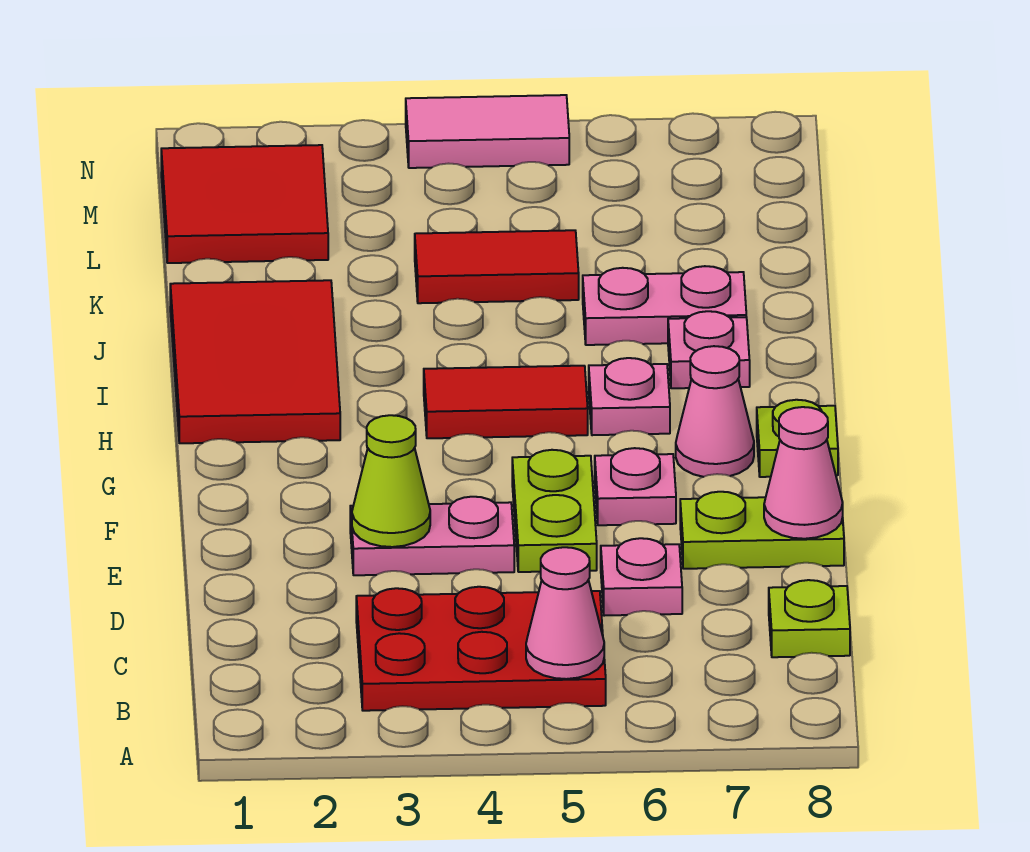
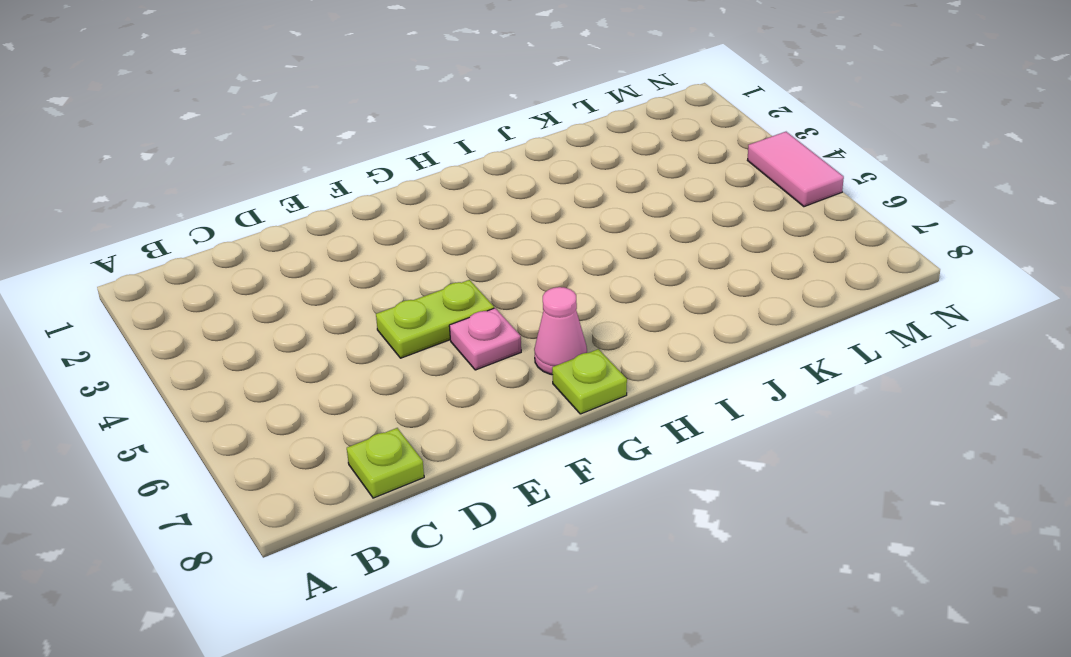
none -> red 2x3 plate [356,587,606,711]
none -> pink 1x1 plate [601,538,682,616]
none -> pink 1x2 plate [350,497,514,575]

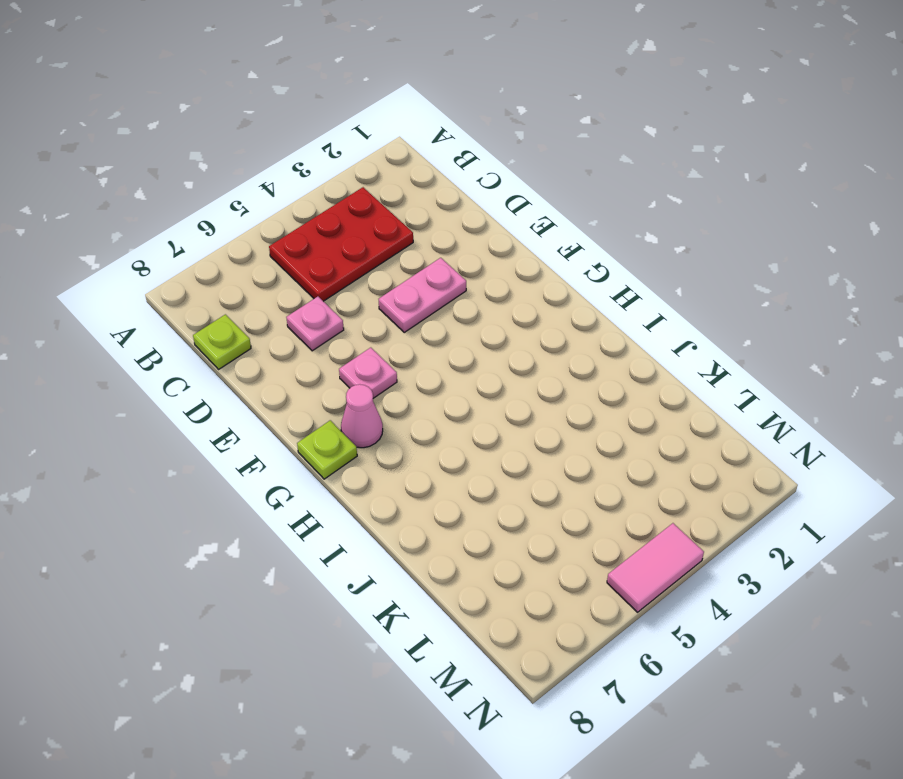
none -> lime 1x2 plate [512,450,597,572]
none -> lime 1x2 plate [680,492,844,569]
none -> red 2x3 tile [170,280,340,443]

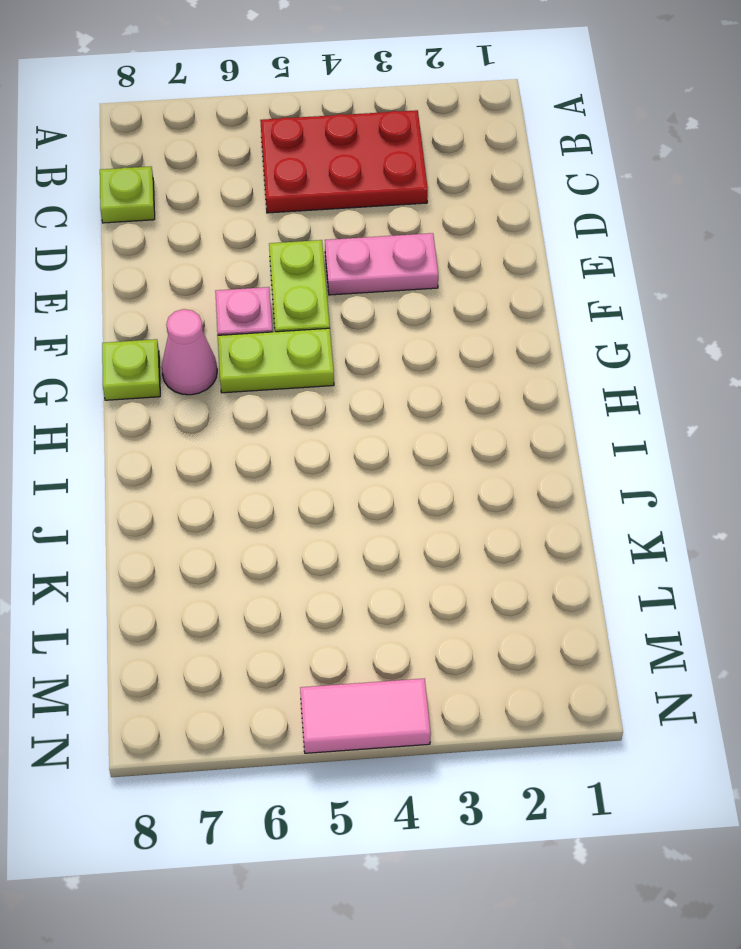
lime 1x2 plate [218,328,334,393] -> lime 1x2 plate moved to [680,492,844,569]
none -> pink 1x1 plate [601,538,682,616]
none -> red 2x3 tile [170,280,340,443]
none -> red 1x2 tile [424,366,588,438]

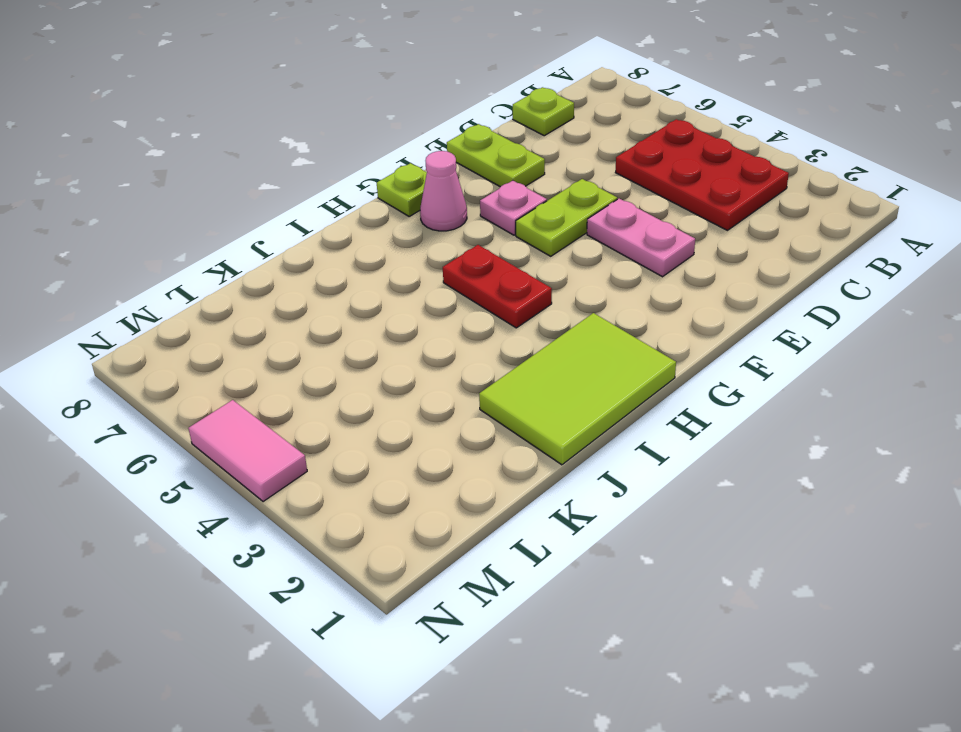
lime 2x3 tile [479,313,676,465] -> red 2x3 tile [170,280,340,443]
red 1x2 plate [443,245,552,328] -> red 1x2 tile [424,366,588,438]
none -> pink 1x1 plate [601,538,682,616]
none -> pink 1x1 plate [589,358,670,435]
none -> pink 1x1 plate [668,311,750,388]

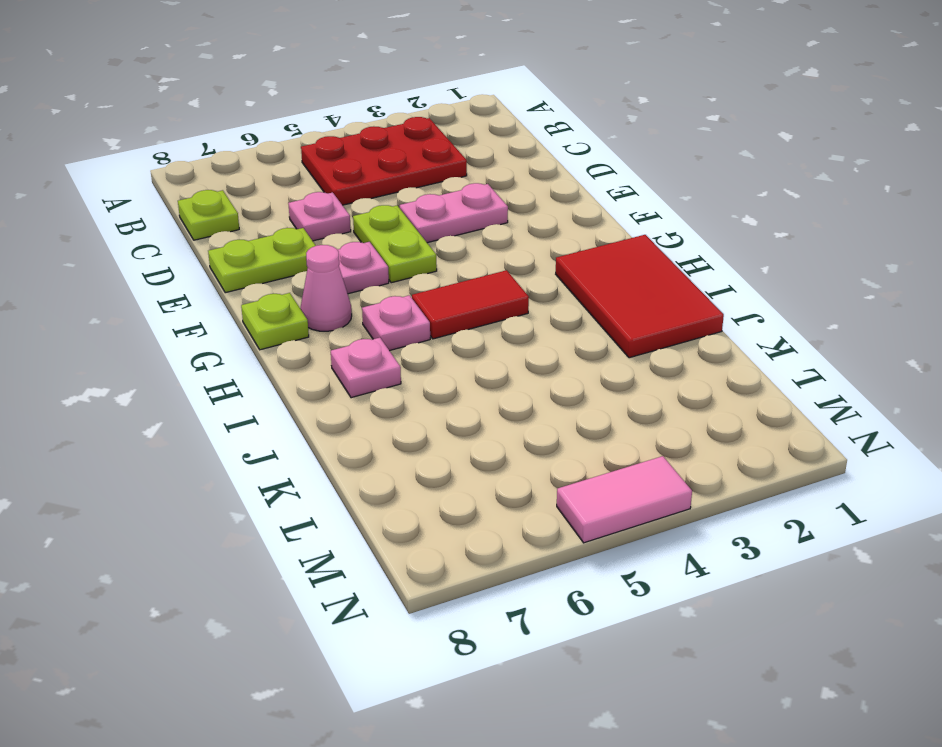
none -> pink 1x2 plate [583,266,746,345]
none -> red 1x2 tile [415,230,579,303]
none -> red 2x2 tile [161,145,328,263]

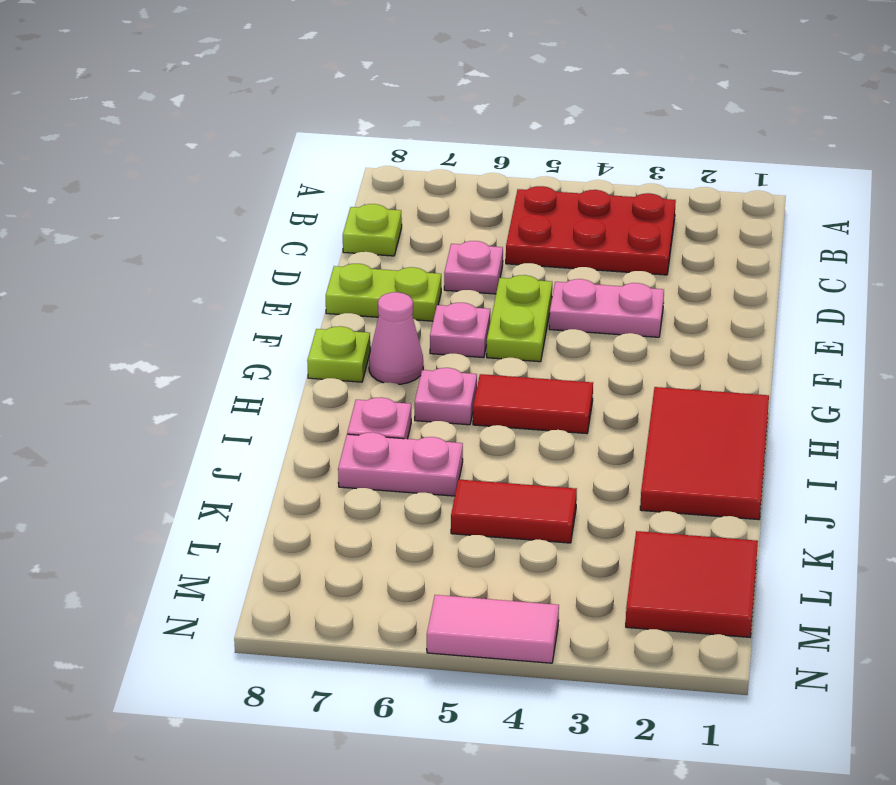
none -> pink 1x1 cone [526,547,604,679]
none -> lime 1x1 cone [352,415,430,547]
none -> pink 1x1 cone [764,407,843,539]

